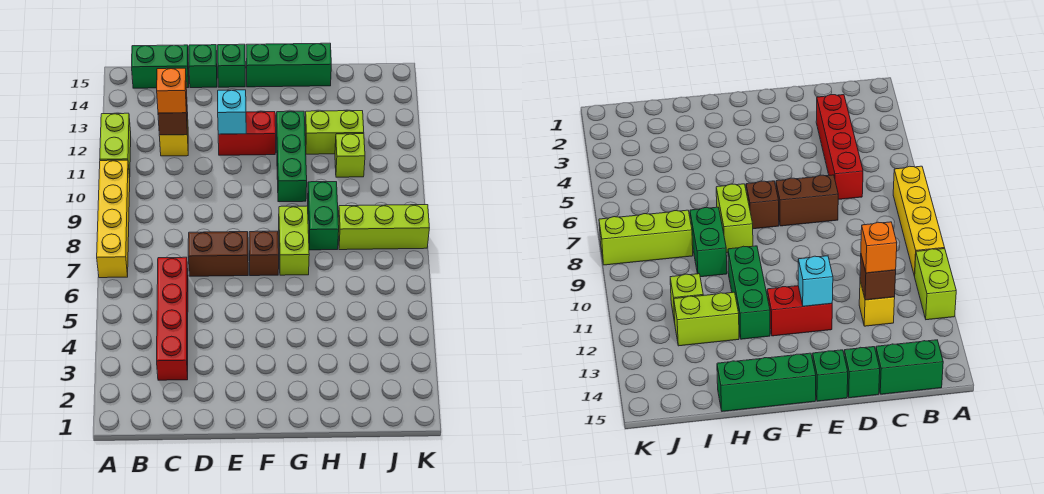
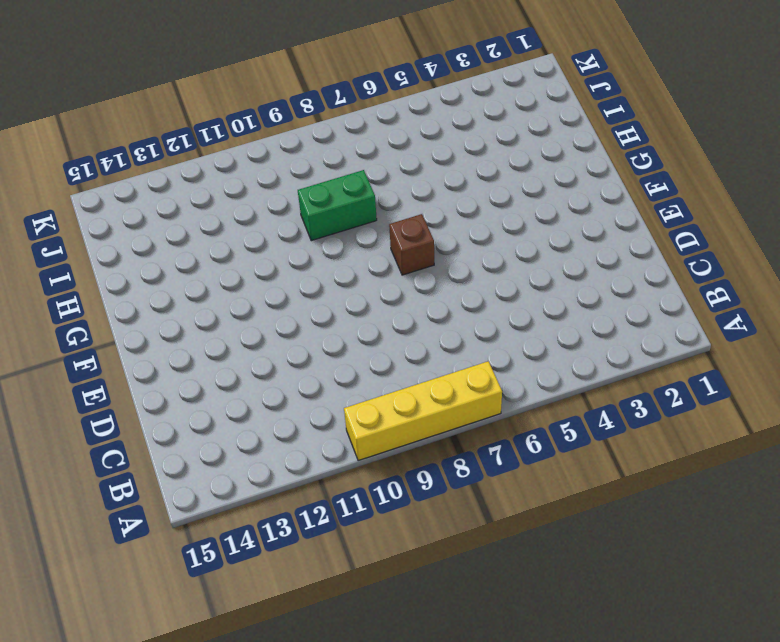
none -> lime 1x2 brick [100,113,131,178]
none -> green 1x2 brick [132,45,189,88]
none -> red 1x4 brick [157,257,188,380]

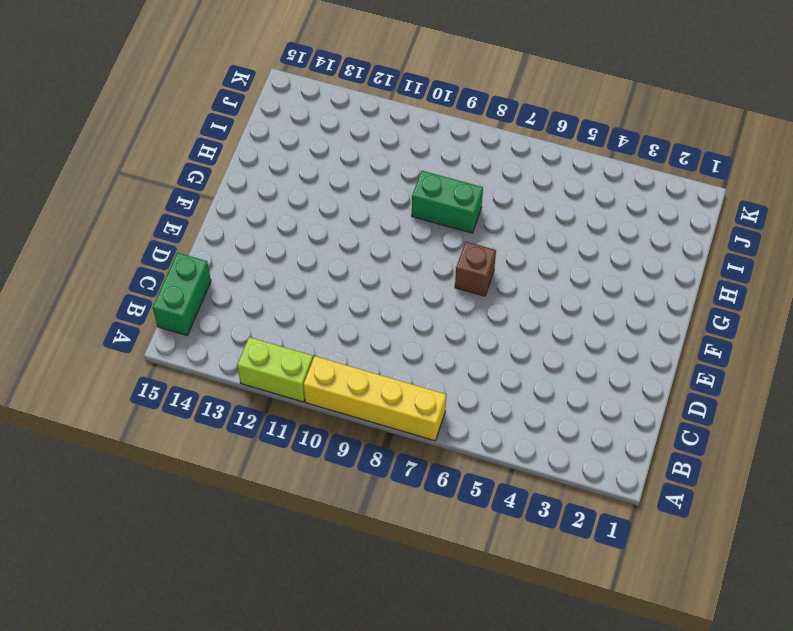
none -> red 1x4 brick [157,257,188,380]
none -> yellow 1x1 brick [159,117,188,156]
none -> brown 1x2 brick [188,232,248,276]

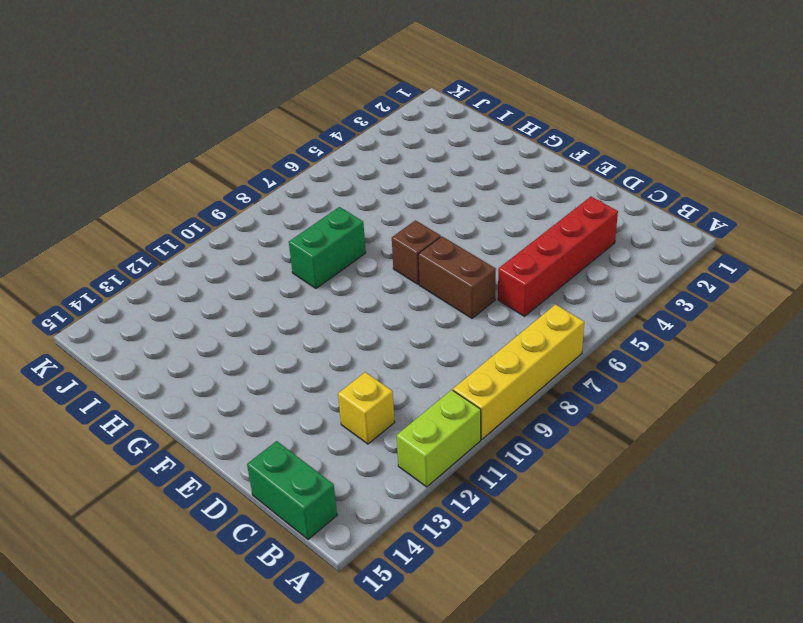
none -> green 1x1 brick [189,45,217,88]
none -> red 1x2 brick [218,112,276,155]
none -> green 1x1 brick [218,44,245,87]

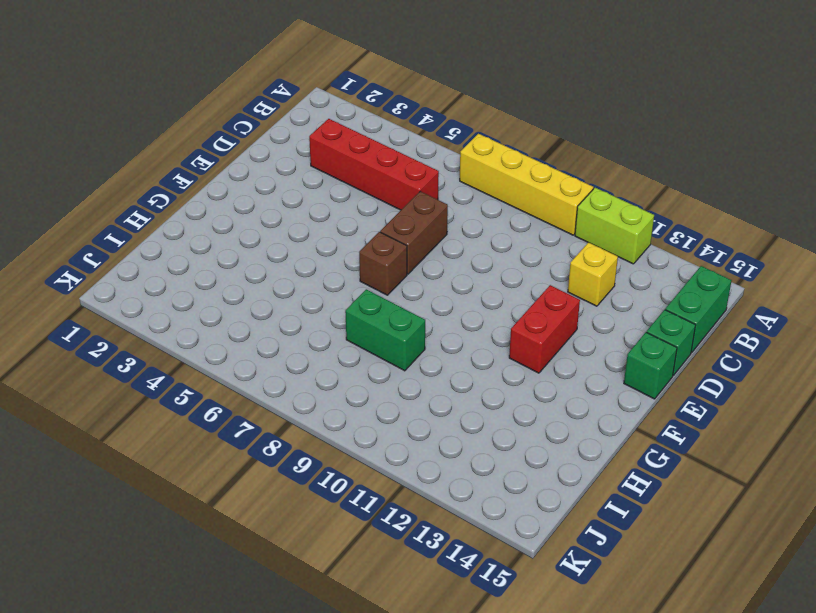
none -> green 1x3 brick [246,43,331,87]
none -> lime 1x2 brick [279,206,309,275]
none -> green 1x3 brick [276,111,307,202]

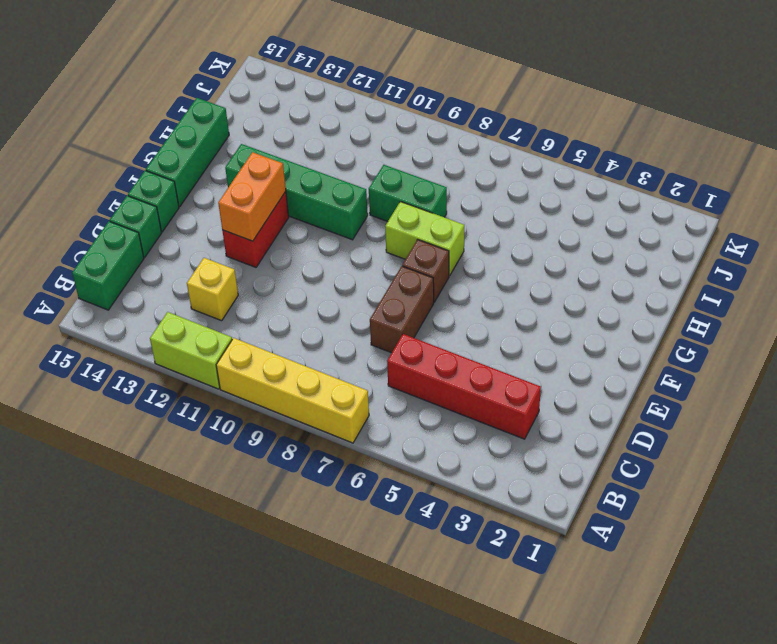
orange 1x2 brick [218,152,286,241] -> cyan 1x1 brick [218,90,246,134]
green 1x4 brick [225,144,368,240] -> green 1x3 brick [276,111,307,202]
none -> lime 1x2 brick [305,111,364,154]
none -> lime 1x3 brick [338,205,429,250]
none -> lime 1x1 brick [335,134,365,177]

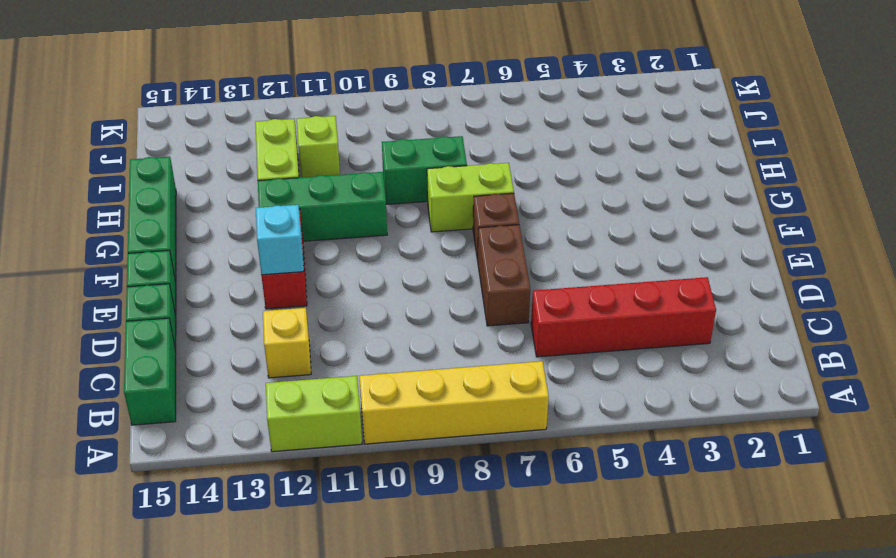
none -> lime 1x3 brick [338,205,429,250]
none -> brown 1x1 brick [158,101,188,135]
none -> orange 1x1 brick [157,68,187,113]

